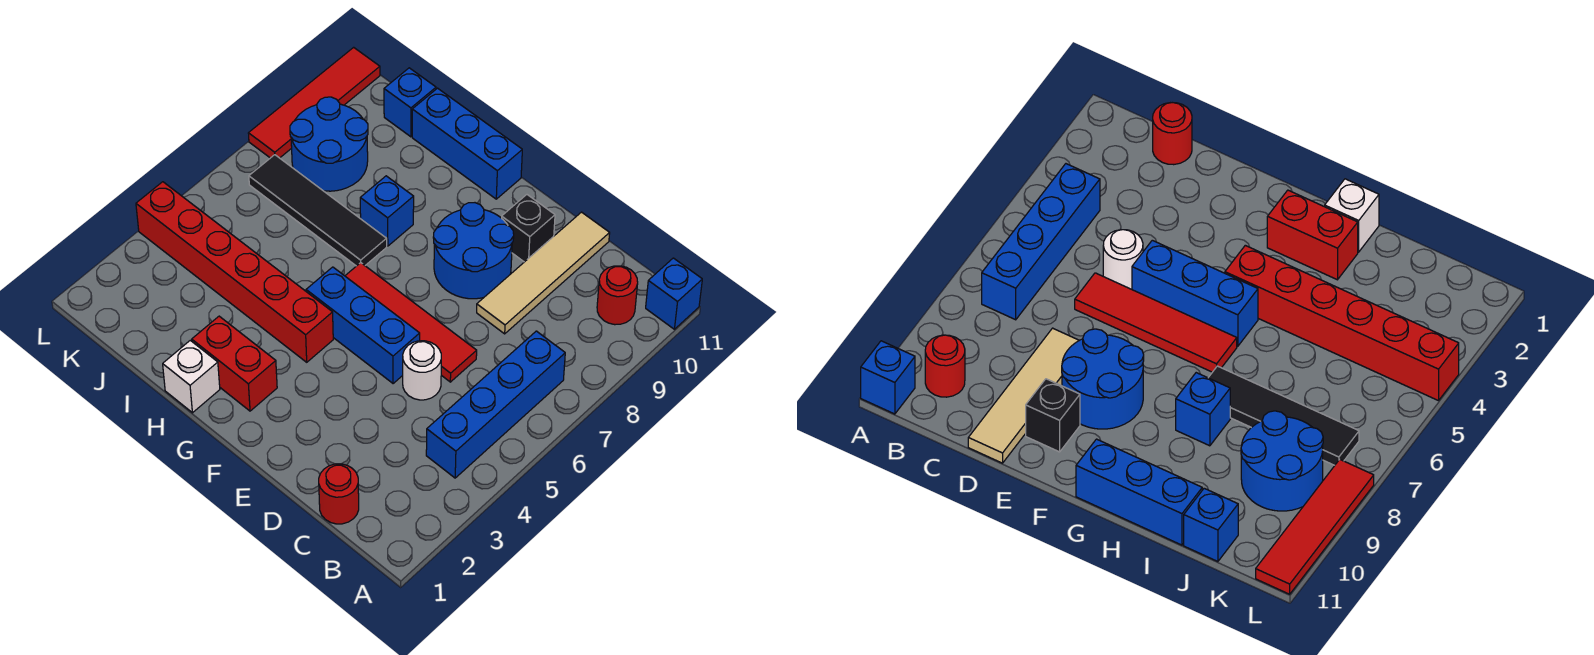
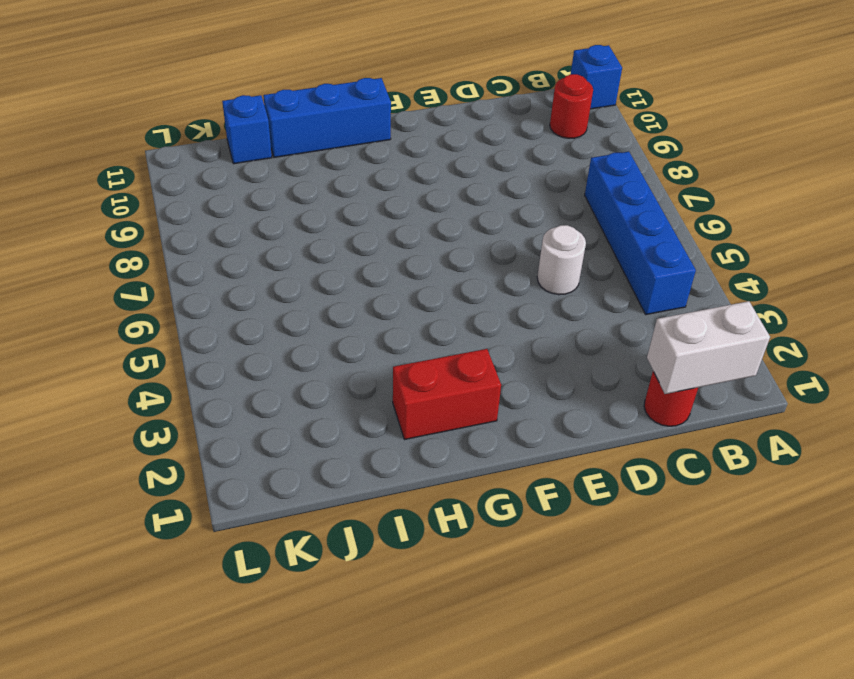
white 1x2 brick [647,301,770,394] -> none
none -> red 1x4 tile [345,263,477,382]
none -> tan 1x4 tile [477,212,610,334]
none -> blue 1x3 brick [306,267,420,383]

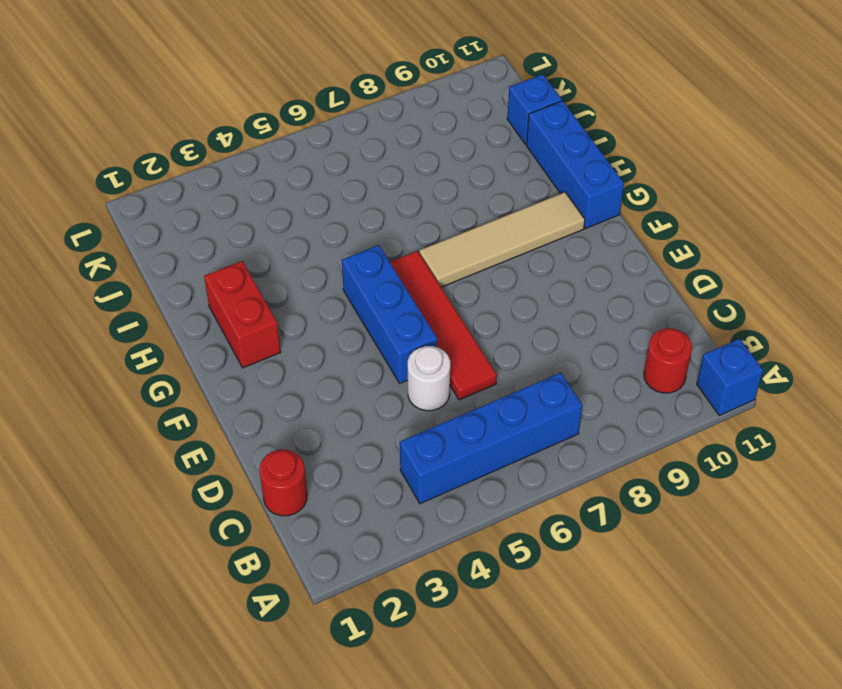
tan 1x4 tile [419,192,585,287] -> tan 1x4 tile moved to [477,212,610,334]
none -> blue 2x2 round brick [433,203,514,299]
none -> black 1x1 brick [502,195,555,262]
none -> red 1x6 brick [136,182,333,362]

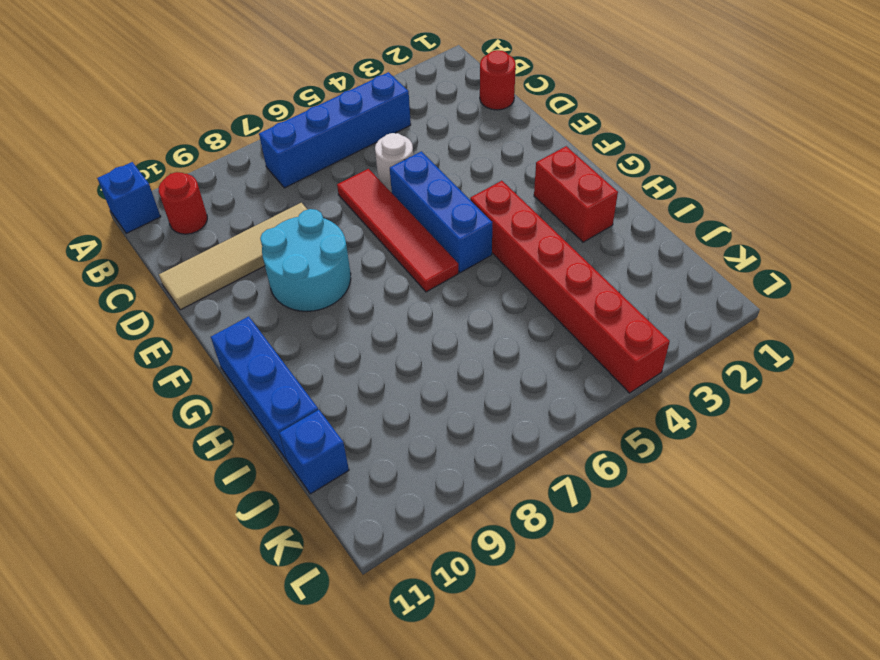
cyan 2x2 round brick [260,209,351,311] -> blue 2x2 round brick [433,203,514,299]
none -> black 1x1 brick [502,195,555,262]
none -> white 1x1 brick [163,340,220,413]
none -> black 1x4 tile [249,155,387,266]

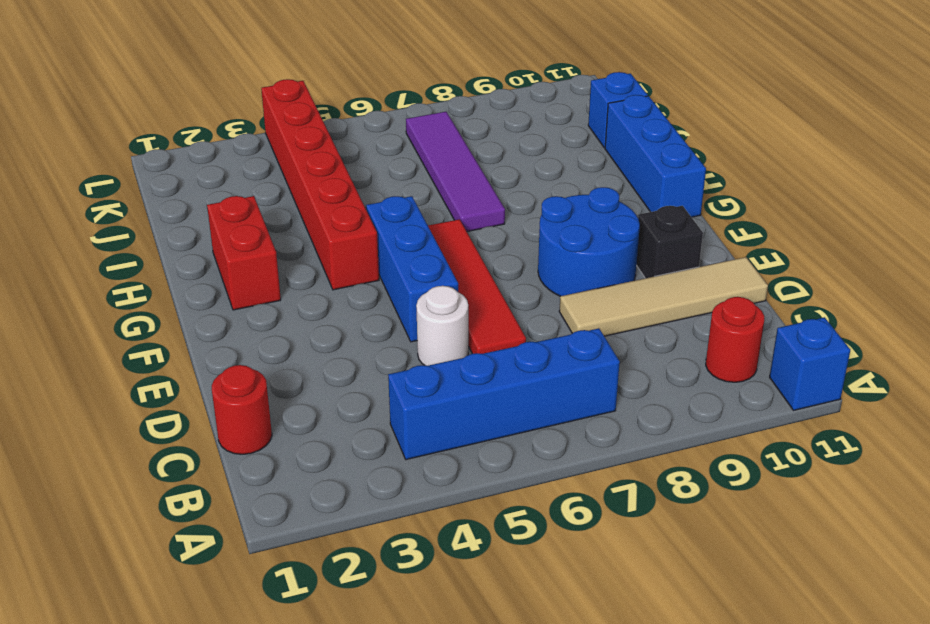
purple 1x4 tile [406,112,505,232] -> black 1x4 tile [249,155,387,266]
none -> white 1x1 brick [163,340,220,413]
none -> blue 1x1 brick [360,176,414,246]
none -> blue 2x2 round brick [290,97,368,191]

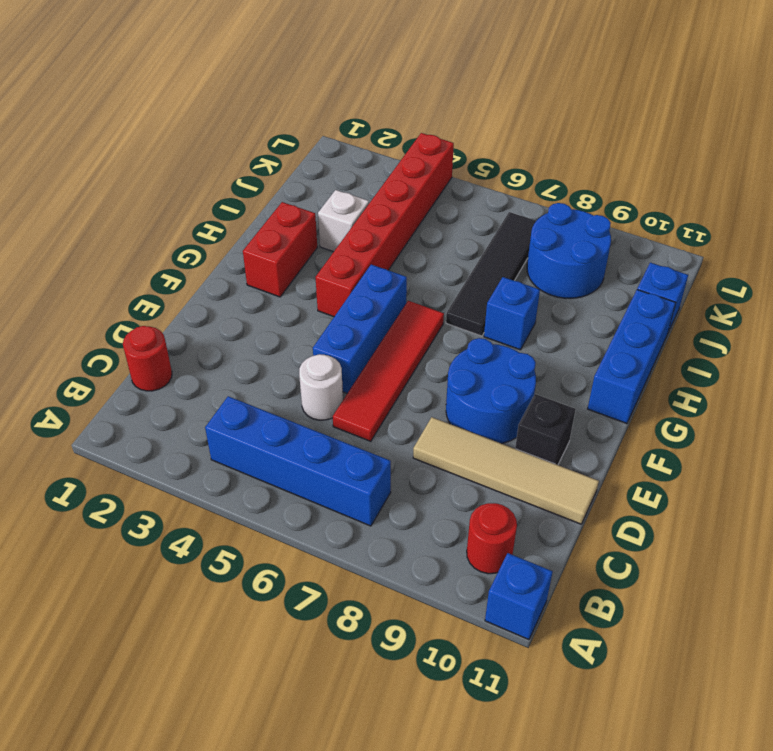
white 1x1 brick [318,190,369,252] -> white 1x1 brick moved to [163,340,220,413]
none -> red 1x4 tile [248,47,380,158]

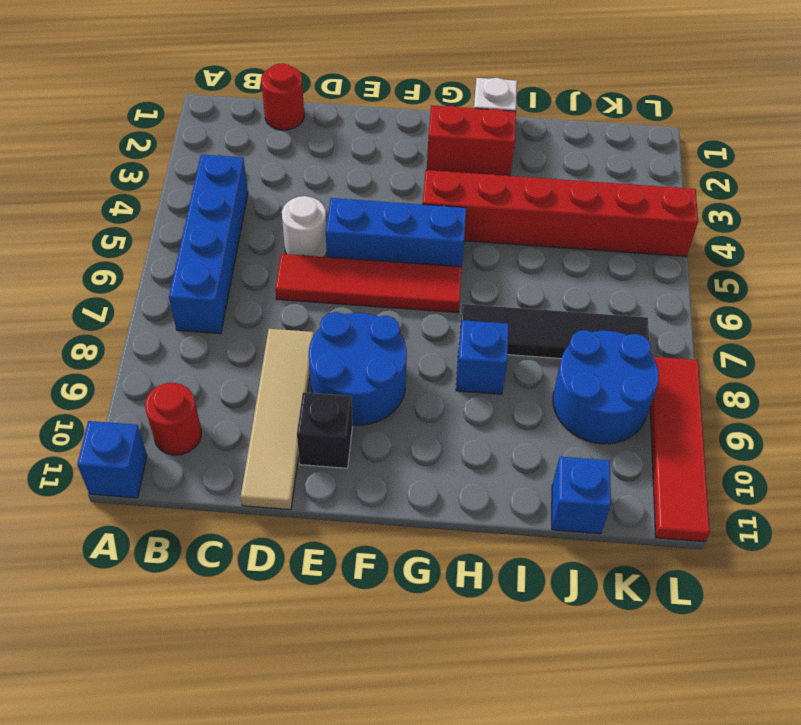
none -> blue 1x3 brick [412,88,522,199]

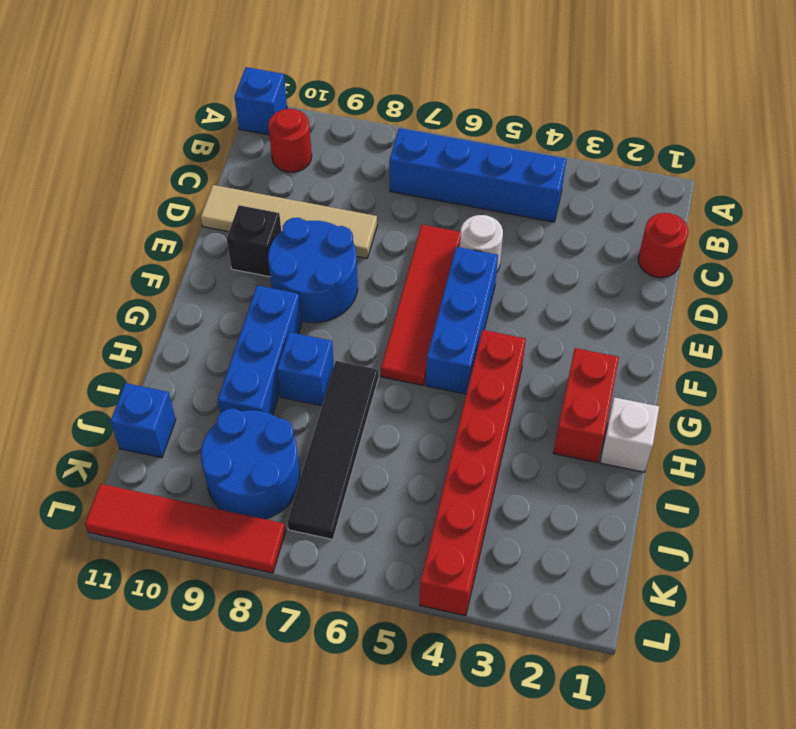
blue 1x3 brick [218,285,302,415] -> blue 1x3 brick moved to [412,88,522,199]

